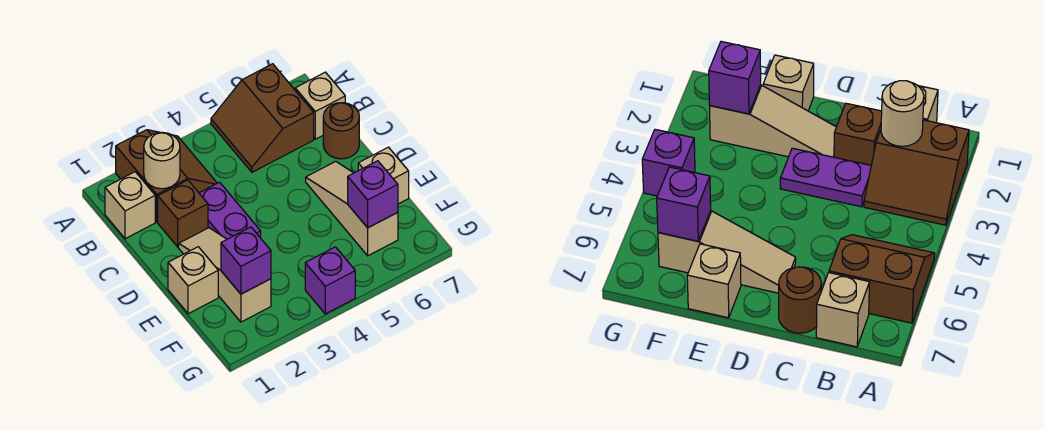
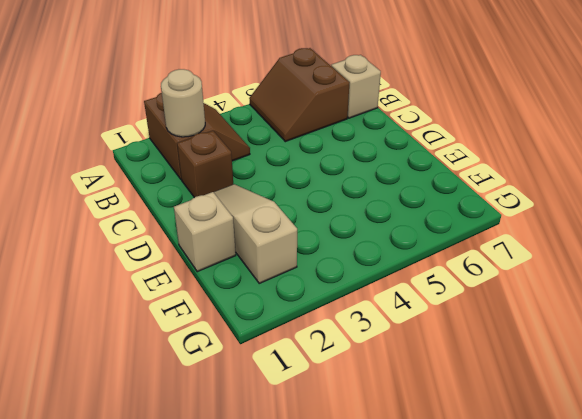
none -> tan 1x1 brick [105,172,155,239]
none -> purple 1x2 plate [199,182,261,239]
none -> brown 1x1 round brick [323,103,359,159]

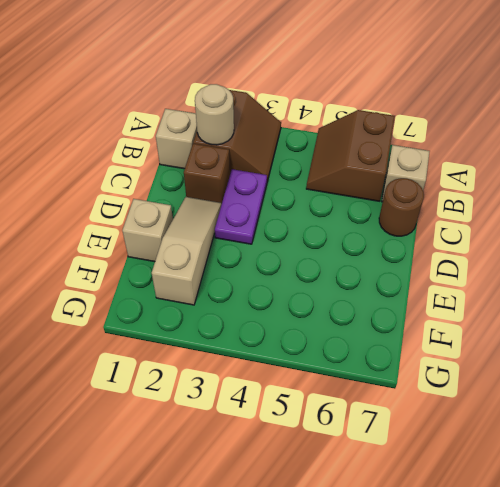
none -> tan 1x3 slope [306,161,398,256]
none -> tan 1x1 brick [358,147,409,204]
none -> purple 1x1 brick [305,247,355,314]

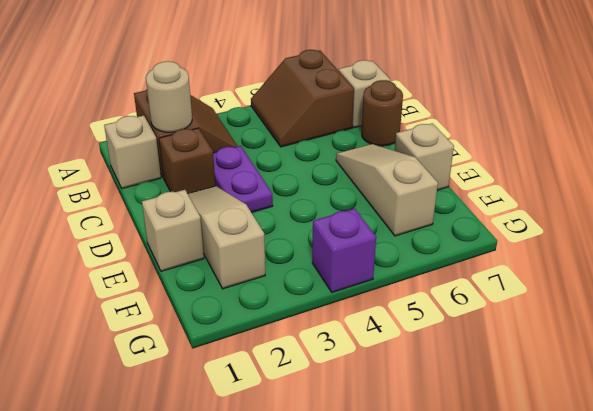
none -> purple 1x1 brick [221,227,271,294]
none -> purple 1x1 brick [348,161,398,228]

